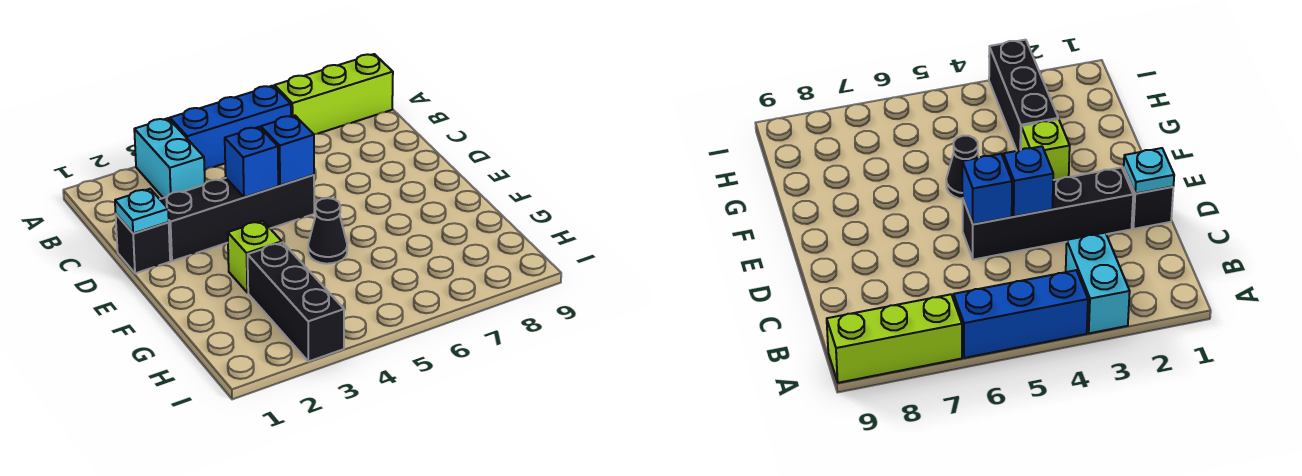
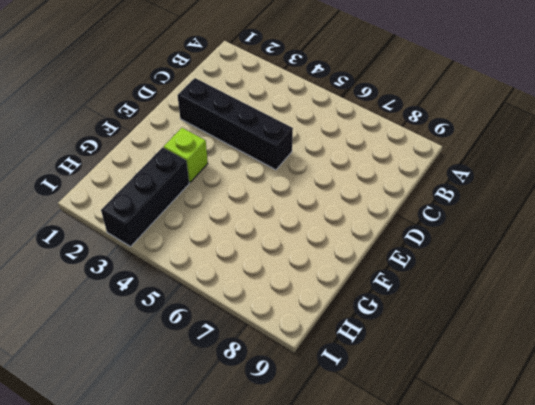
none -> cyan 1x2 brick [134,118,205,198]
none -> blue 1x3 brick [170,86,291,170]

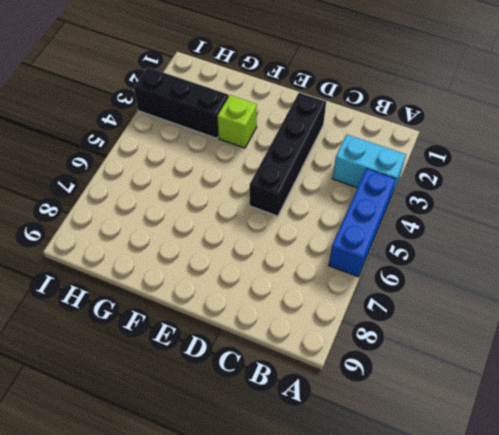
none -> lime 1x3 brick [274,54,393,134]
none -> black 1x1 brick [116,214,170,273]

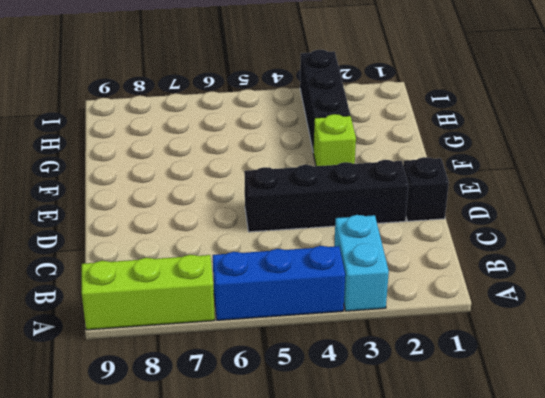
none -> black 1x1 cone [308,198,347,264]
none -> cyan 1x1 plate [115,189,169,233]

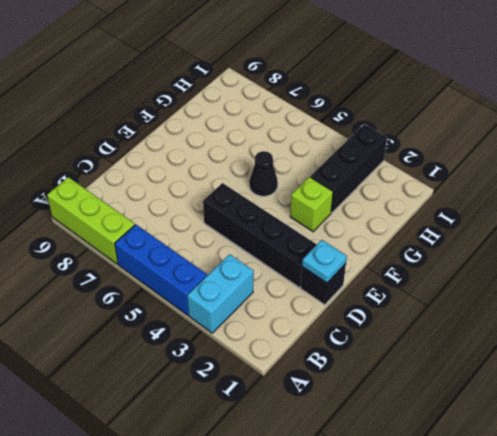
none -> blue 1x1 brick [225,127,278,197]
none -> blue 1x1 brick [261,116,314,185]

